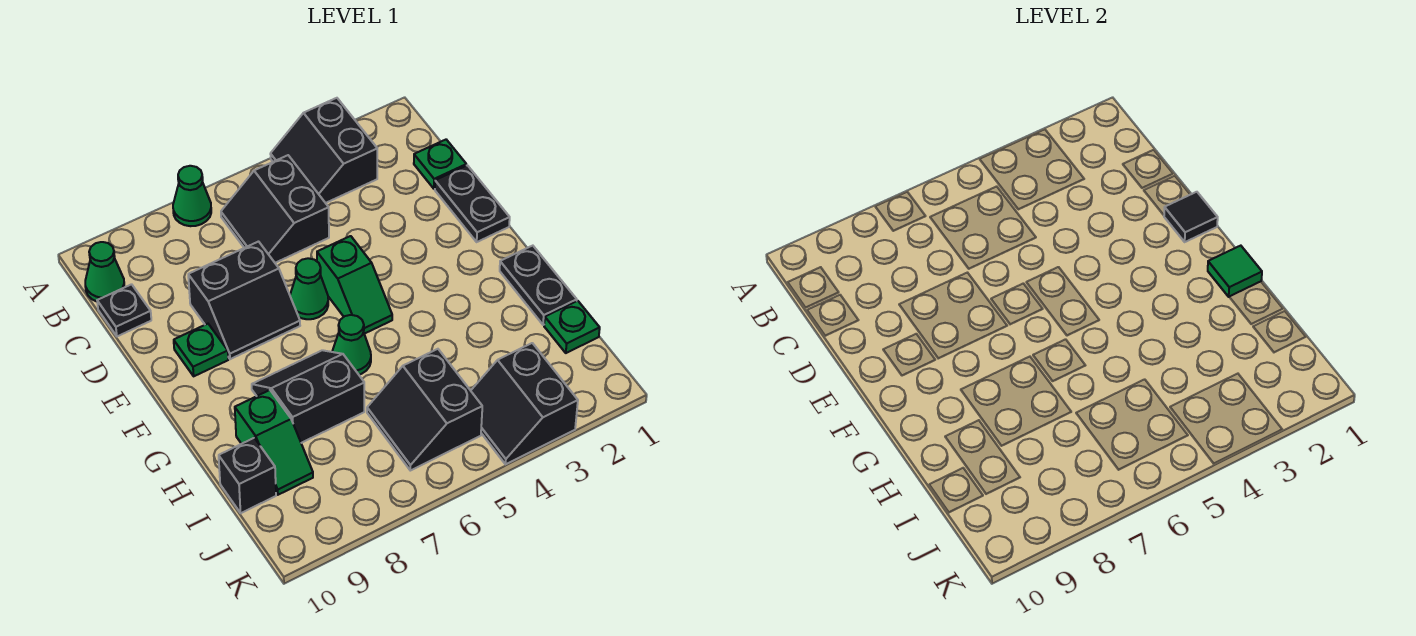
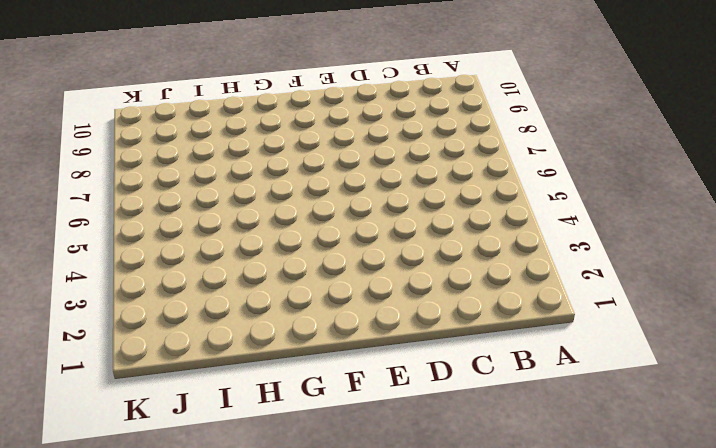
none -> black 2x2 slope [271,98,377,203]
none -> green 1x1 cone [173,166,211,226]
none -> black 2x2 slope [221,155,329,263]

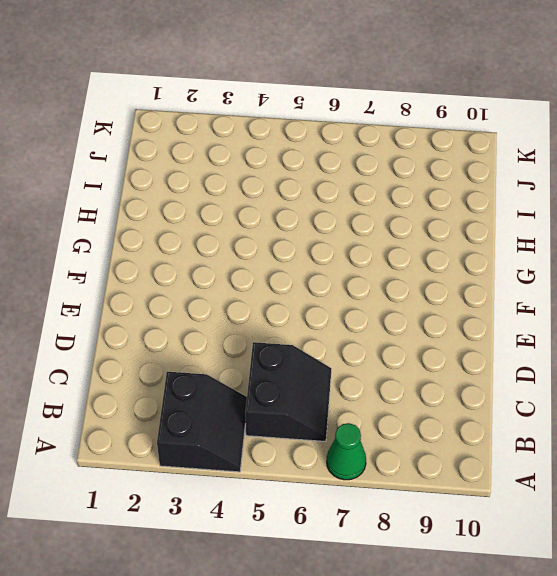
none -> green 1x1 cone [85,242,124,302]
none -> green 1x1 plate [414,140,466,189]
none -> black 1x1 plate [97,284,151,336]

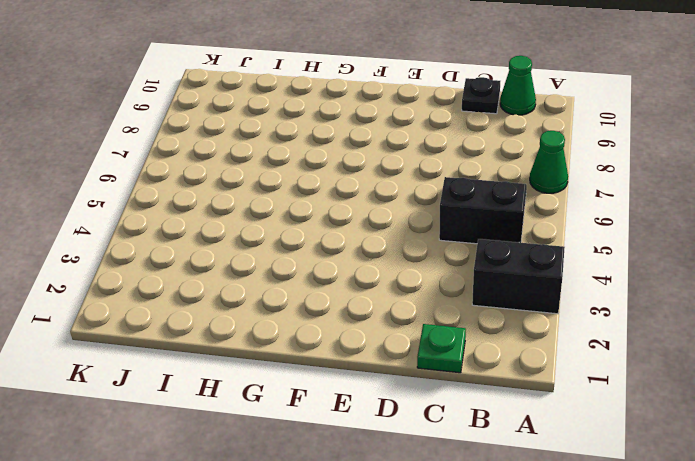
none -> black 1x2 plate [435,165,510,242]
none -> black 2x2 slope [188,242,300,359]
none -> green 1x2 slope [317,236,392,334]

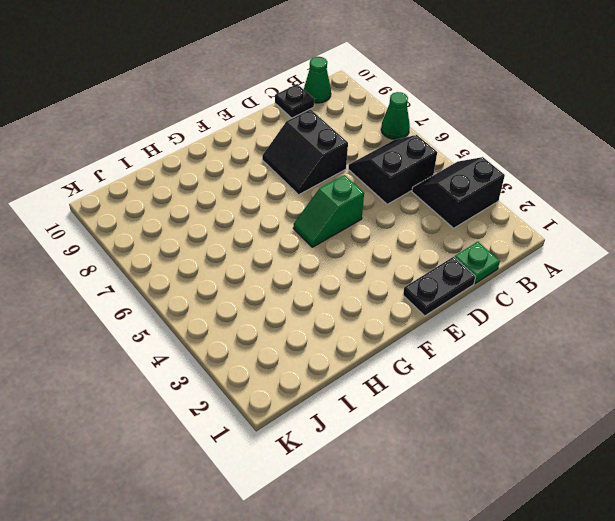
none -> green 1x1 cone [290,258,328,319]
none -> green 1x1 plate [174,324,228,376]
none -> black 1x2 plate [500,246,577,325]

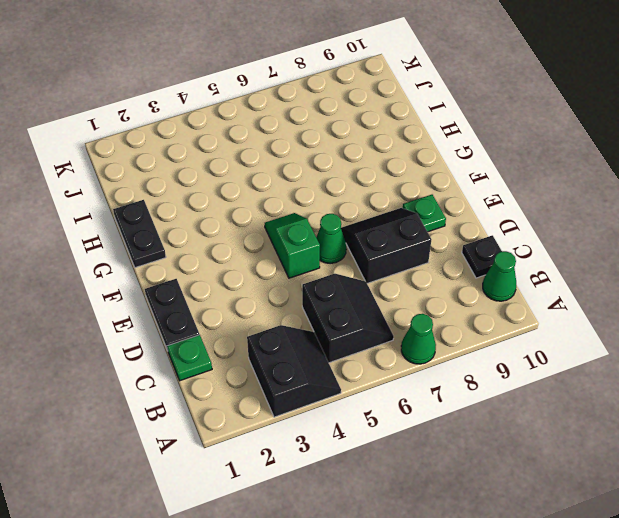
none -> green 1x1 cone [332,315,371,375]
none -> black 2x2 slope [252,350,364,443]
none -> green 1x2 slope [235,390,313,495]

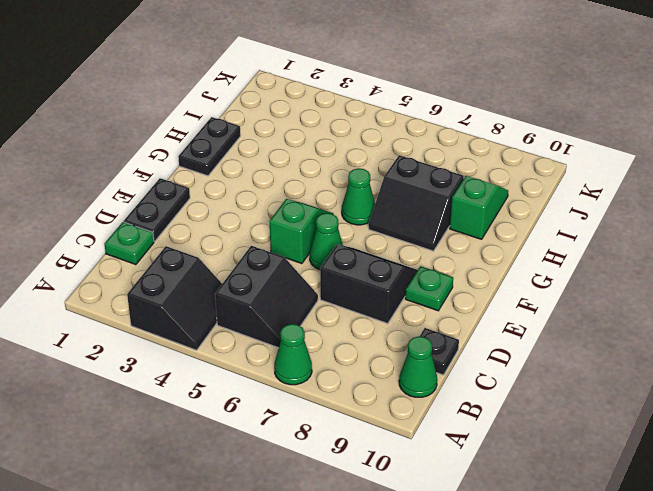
none -> green 1x1 plate [544,301,600,353]
none -> black 2x2 slope [367,349,482,471]
none -> black 1x1 brick [219,438,276,513]

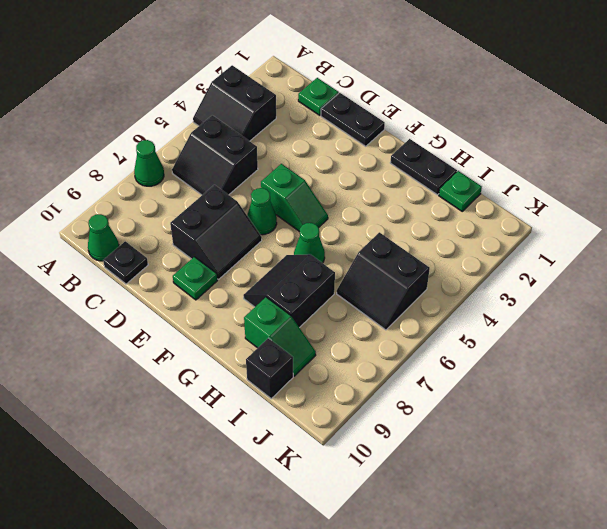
none -> black 2x2 slope [471,343,578,464]
none -> black 1x1 tile [1164,192,1218,242]
none -> green 1x1 tile [1208,246,1262,297]

